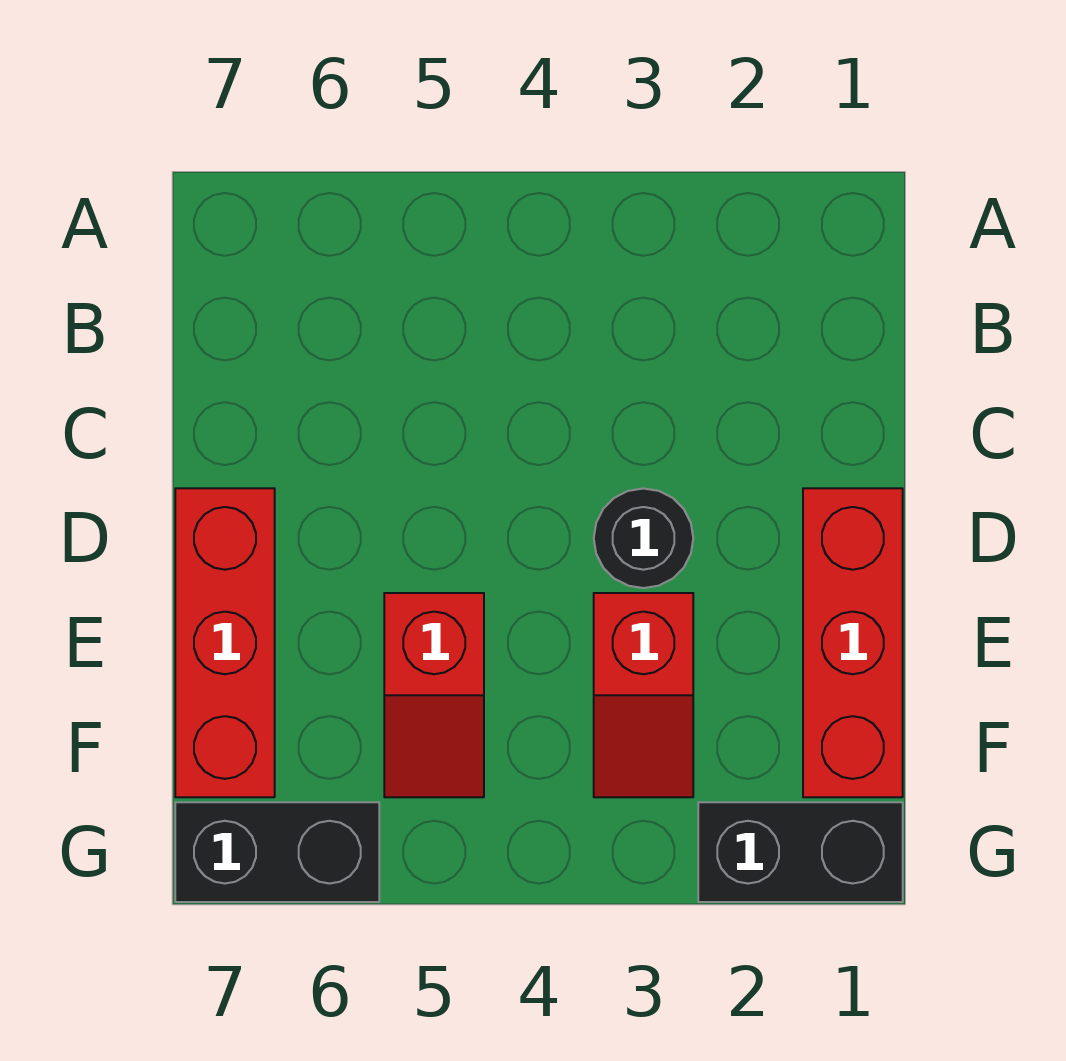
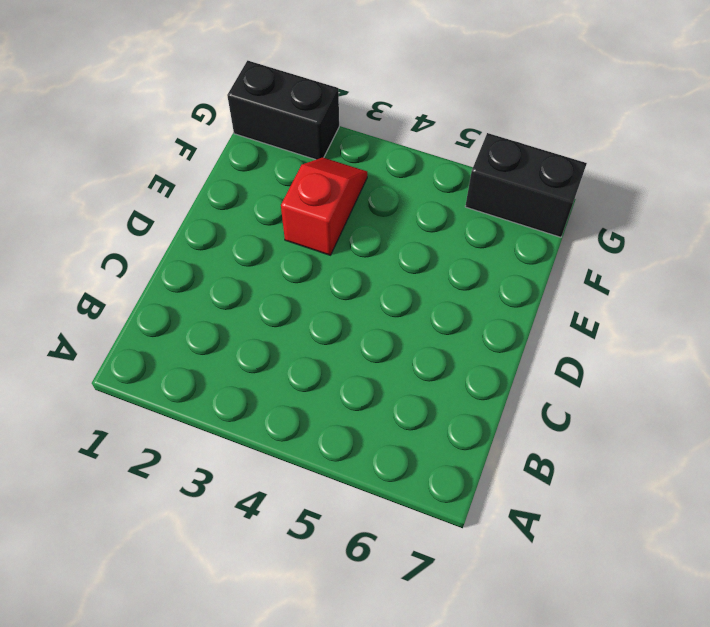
none -> red 1x3 brick [803,488,903,797]
none -> black 1x1 round brick [594,489,693,588]

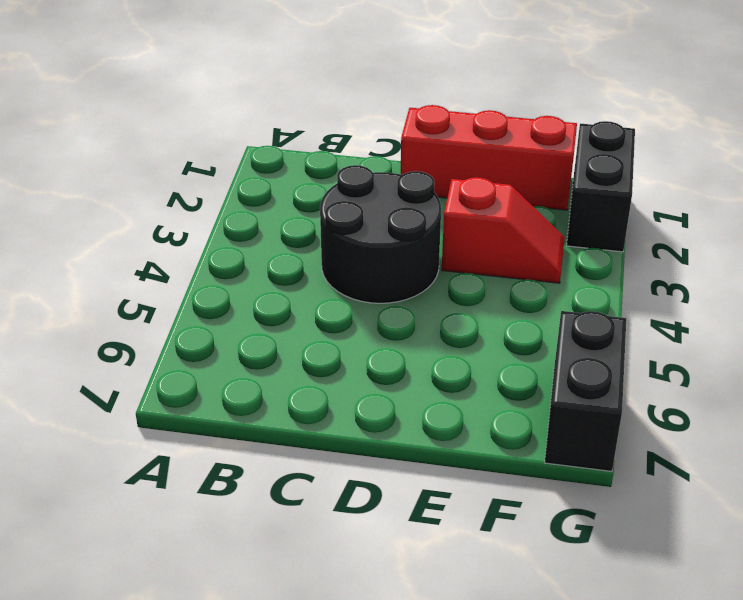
black 2x2 round brick [320,165,441,303] -> black 1x1 round brick [594,489,693,588]
none -> red 1x3 brick [175,488,275,797]
none -> red 1x2 slope [384,593,484,797]

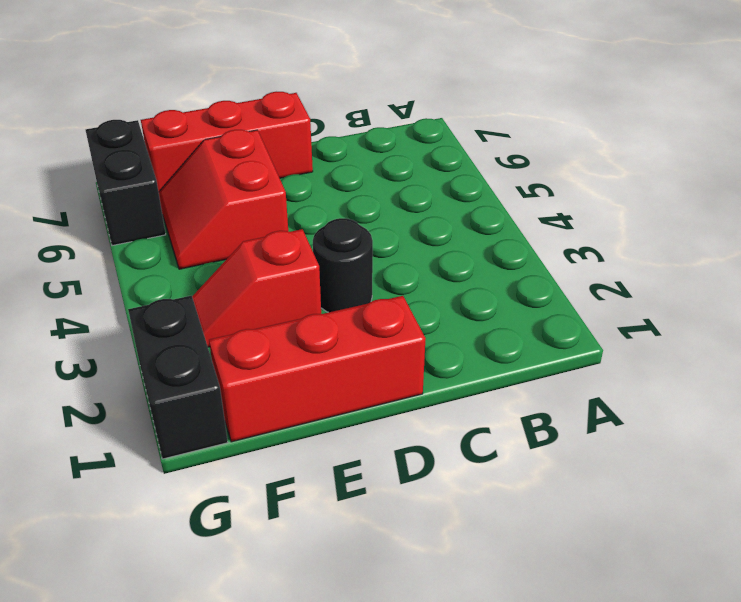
red 2x2 slope [159,130,288,269] -> red 1x2 slope [384,593,484,797]

